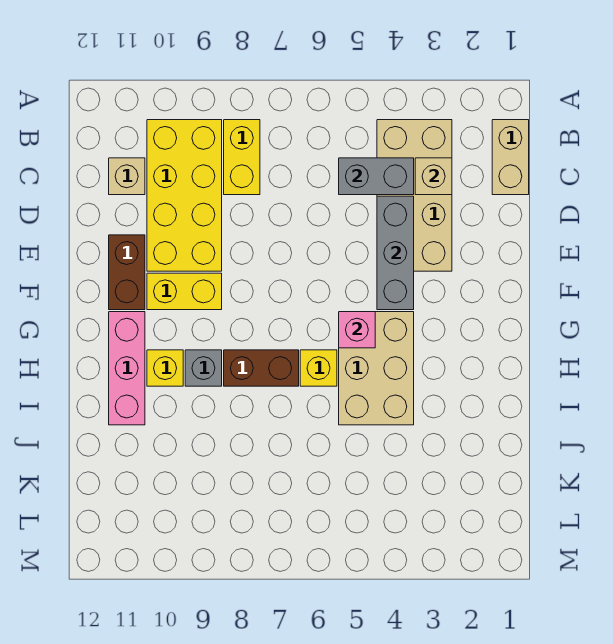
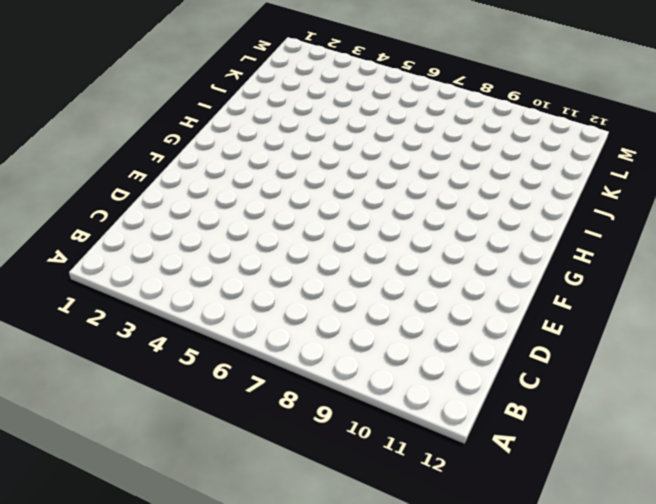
none -> tan 1x2 brick [492,120,529,195]
none -> tan 2x4 brick [377,120,452,271]
none -> yellow 1x2 brick [224,120,260,195]

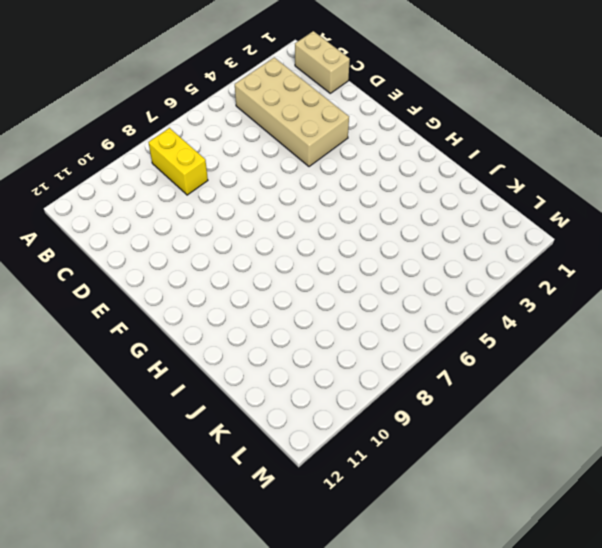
none -> yellow 2x4 brick [147,120,222,271]
none -> tan 1x1 brick [109,158,145,195]
none -> brown 1x2 brick [109,235,145,310]

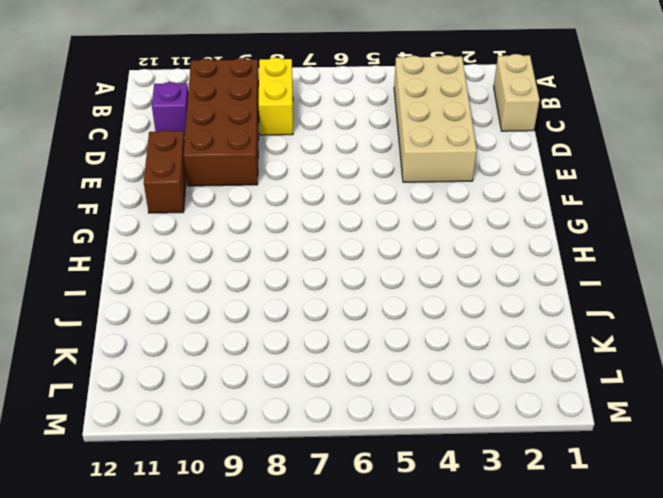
brown 2x4 brick [184,58,259,186] -> yellow 2x4 brick [147,120,222,271]
purple 1x1 brick [152,82,188,136] -> tan 1x1 brick [109,158,145,195]
none -> yellow 1x2 brick [147,273,222,310]
none -> tan 2x3 brick [339,312,414,425]
none -> pink 1x3 brick [109,312,145,425]

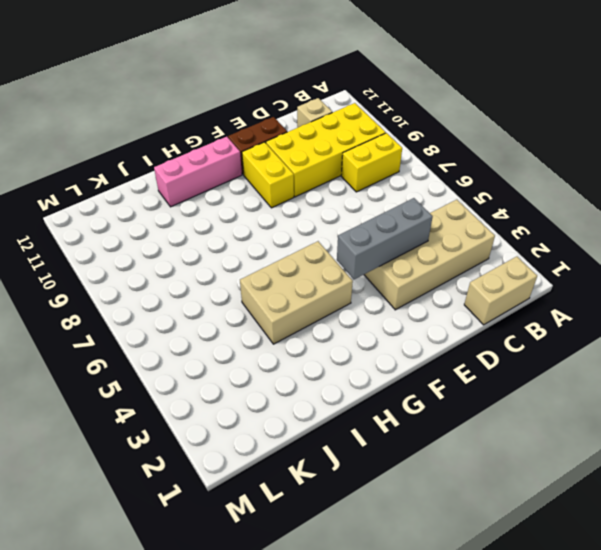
none -> yellow 1x1 brick [300,350,337,386]
none -> brown 1x2 brick [224,350,299,386]
none -> grey 1x1 brick [185,350,222,386]

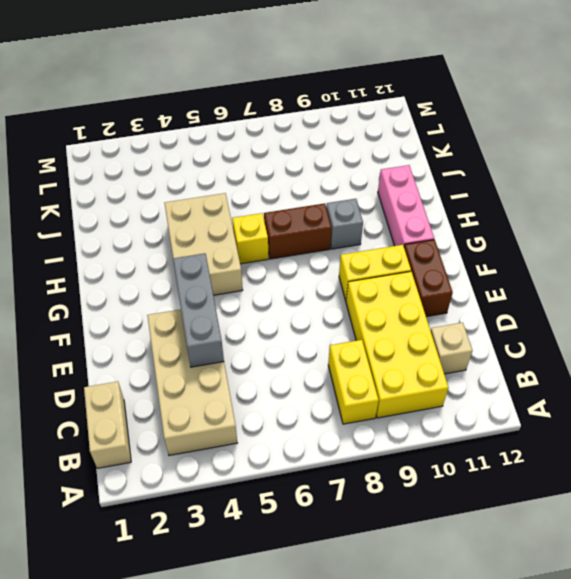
none -> yellow 1x1 brick [147,350,183,386]
none -> tan 1x1 brick [415,158,452,195]
none -> grey 1x2 brick [339,158,414,195]

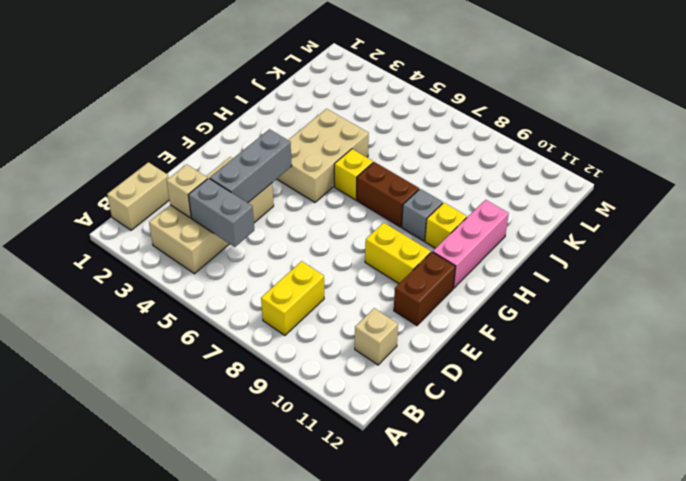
none -> yellow 2x4 brick [147,120,222,271]
none -> pink 1x1 brick [339,312,375,348]

